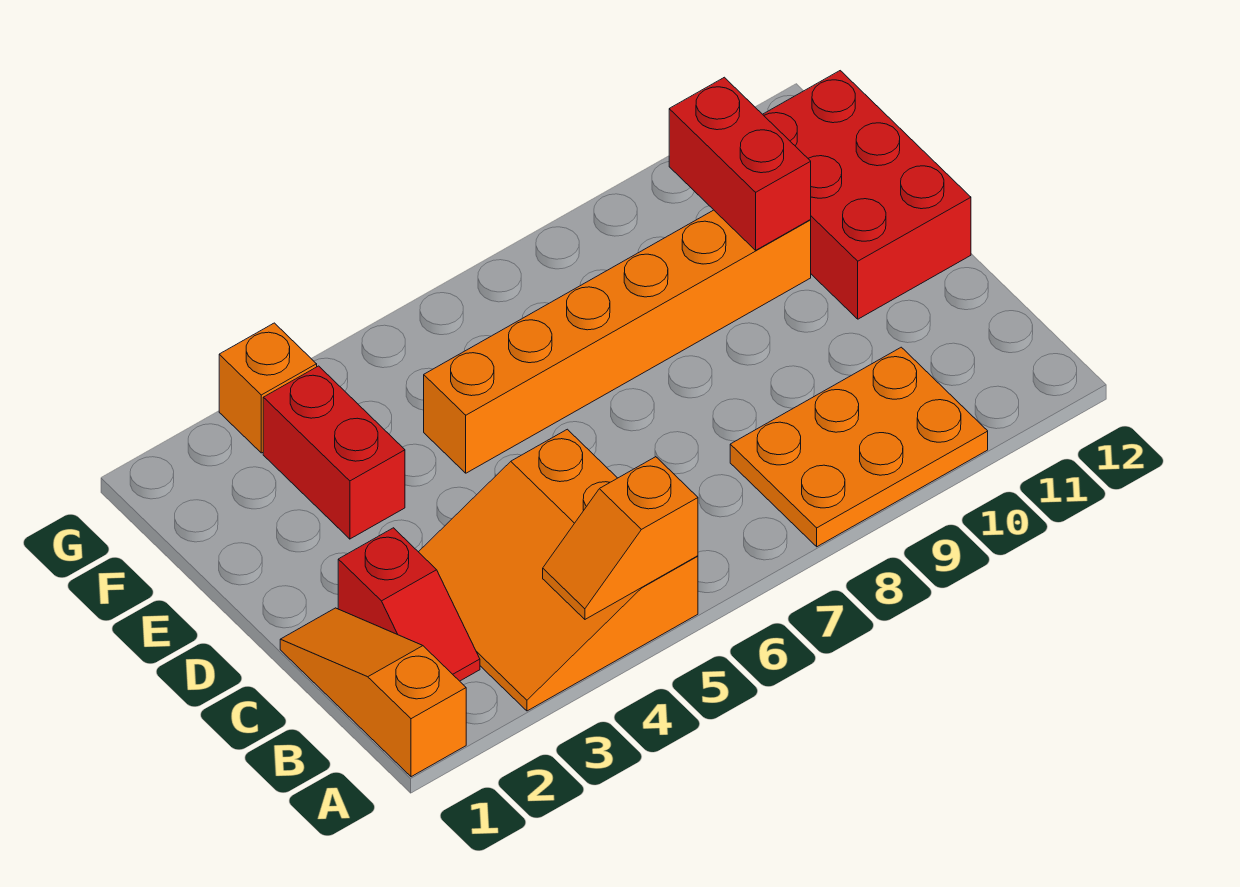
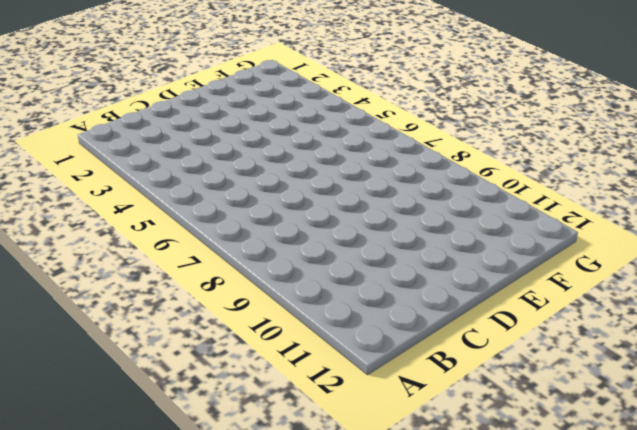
none -> orange 1x3 slope [280,608,466,777]
none -> orange 3x3 slope [419,429,698,711]

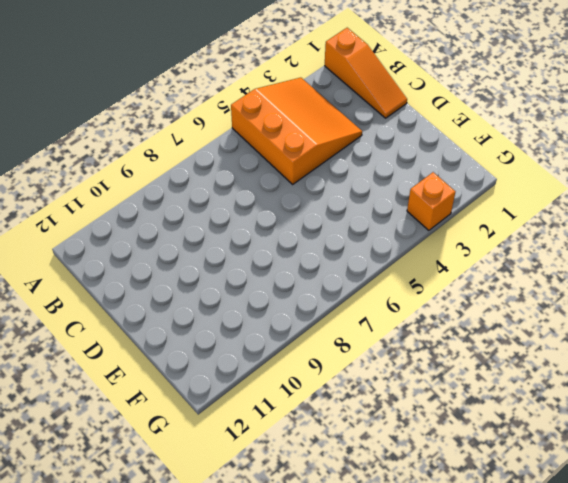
none -> orange 2x3 plate [730,347,988,547]
none -> red 1x2 slope [338,528,480,681]

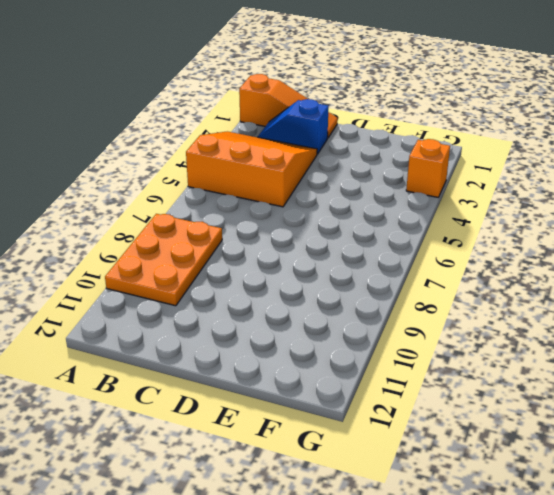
blue 1x2 slope [258,99,329,154] -> red 1x2 slope [338,528,480,681]
none -> red 2x3 brick [763,71,971,319]
none -> red 1x2 brick [263,366,405,539]

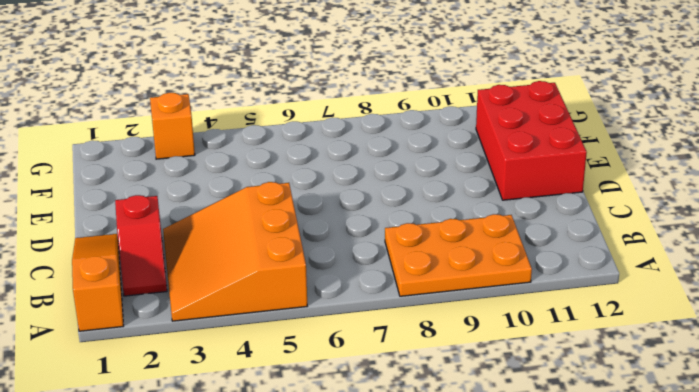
none -> red 1x2 brick [263,366,405,539]
none -> orange 1x6 brick [424,210,811,473]

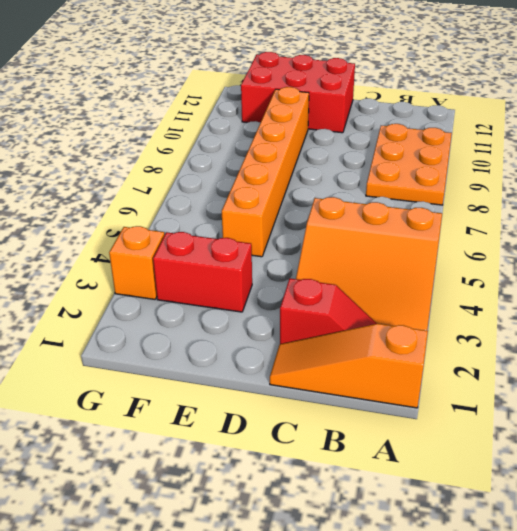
none -> orange 1x2 slope [543,457,698,619]
none -> red 1x2 brick [669,77,811,250]

